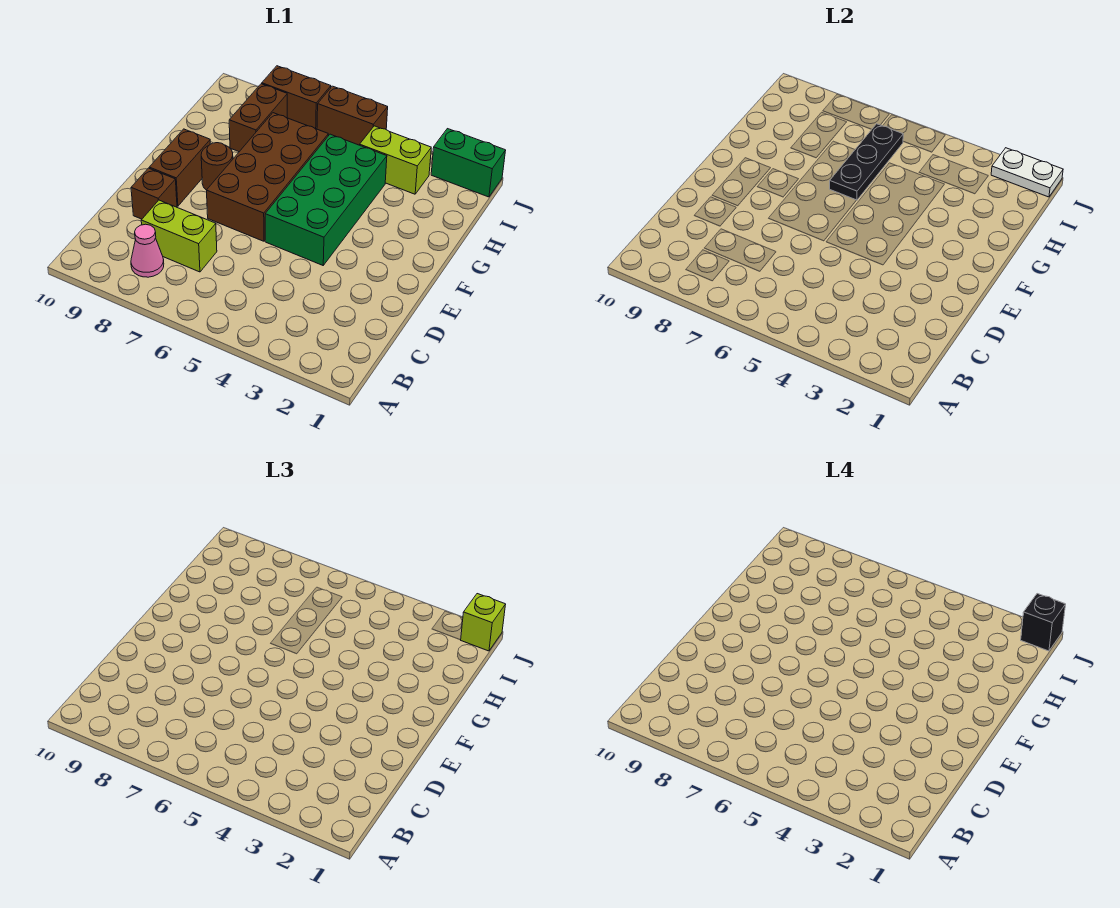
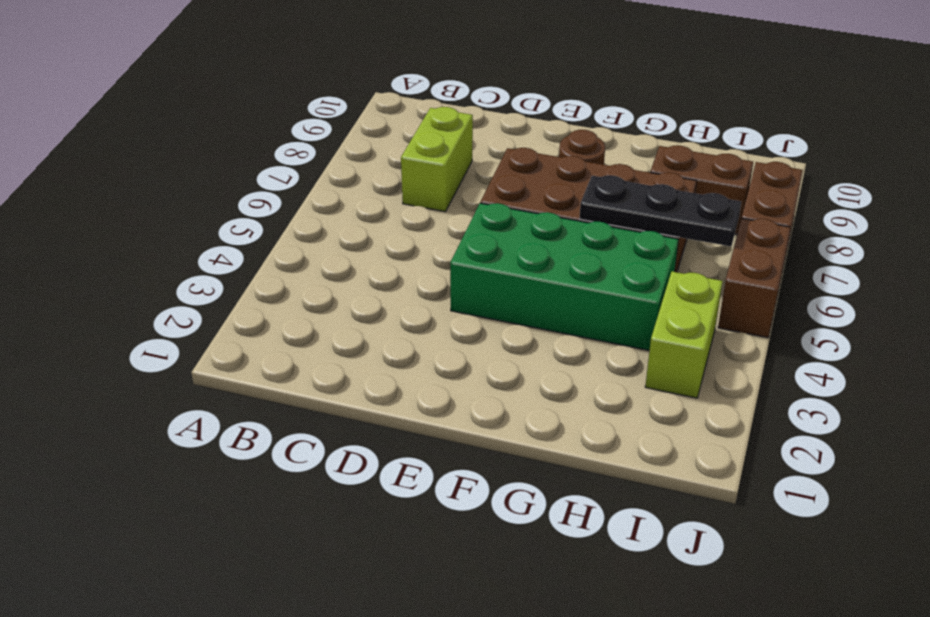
none -> pink 1x1 cone [131,224,164,277]
none -> brown 1x1 brick [131,168,177,219]
none -> brown 1x2 brick [149,129,210,206]

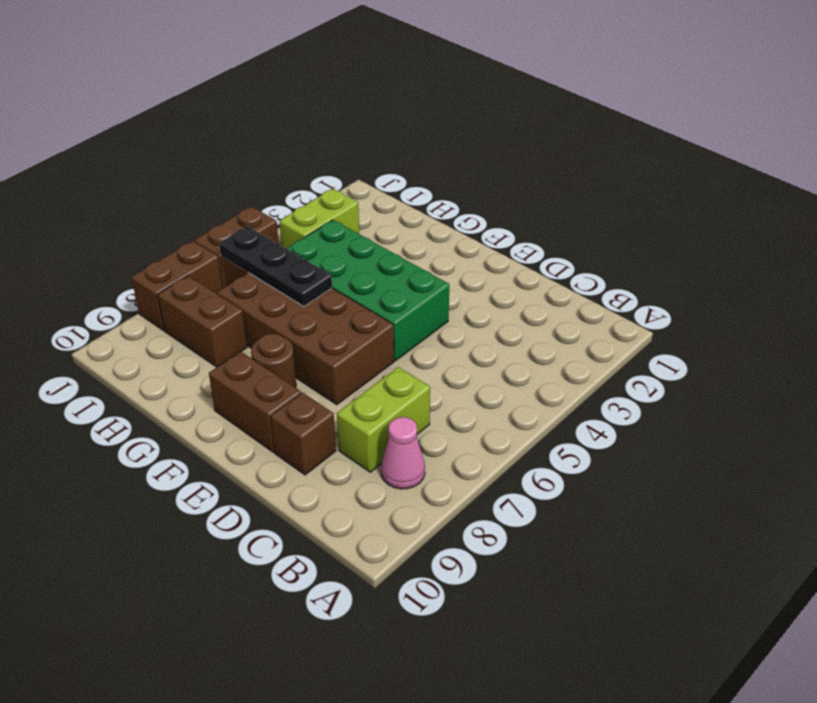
none -> green 1x2 brick [431,129,506,197]
none -> white 1x2 plate [991,148,1063,197]
none -> lime 1x1 brick [461,594,506,651]

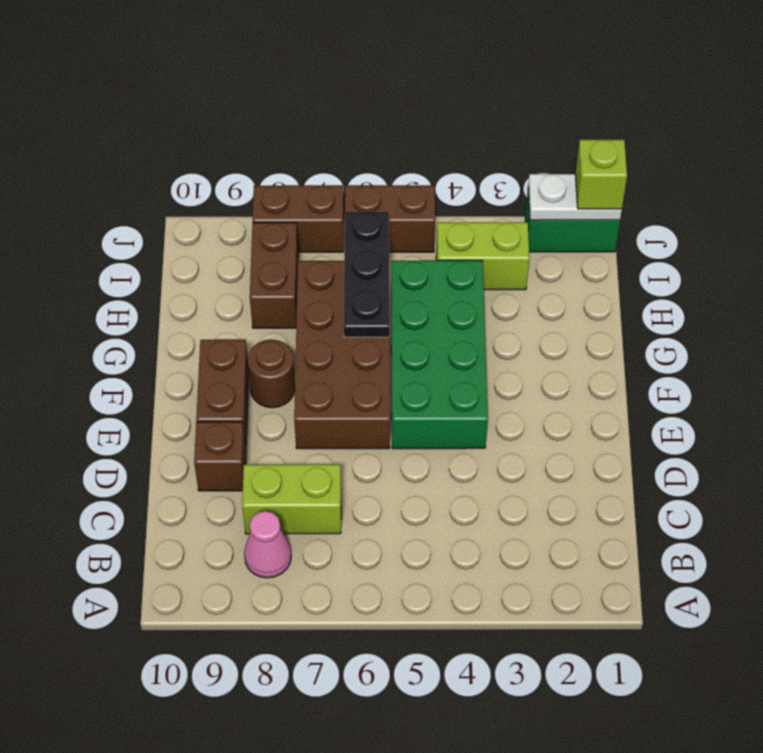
none -> black 1x1 brick [1021,594,1066,651]

